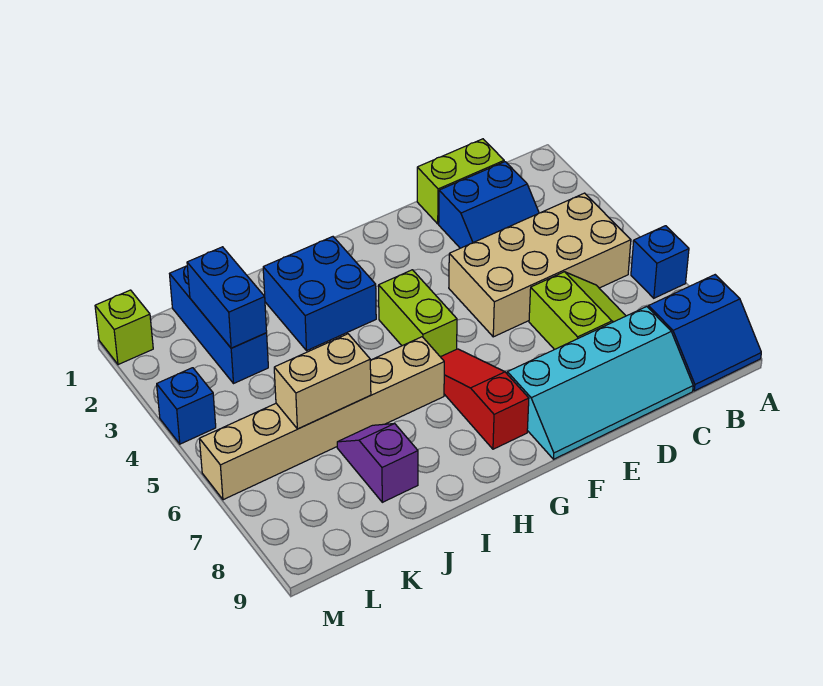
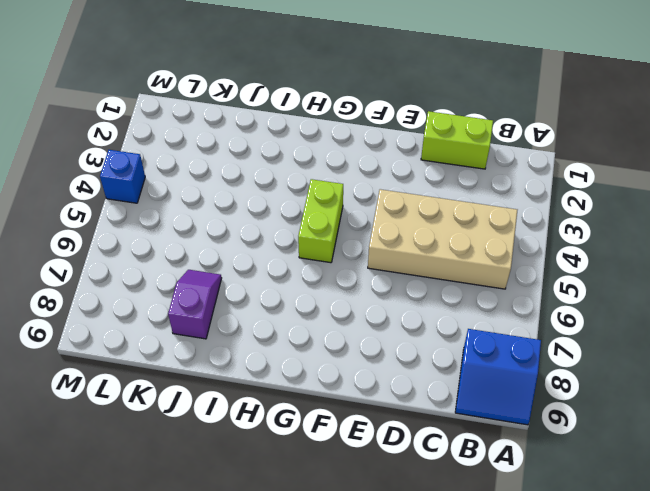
none -> blue 1x1 brick [631,226,689,298]
none -> blue 2x2 slope [439,162,539,248]
none -> lime 2x2 slope [529,272,626,350]

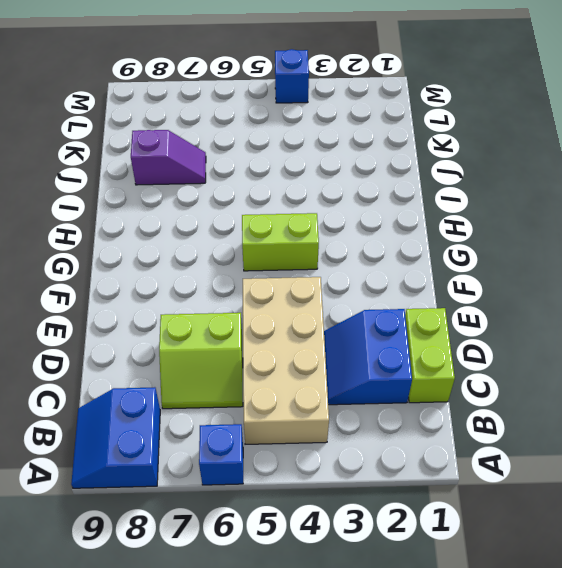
none -> cyan 2x4 slope [507,307,693,459]
none -> red 1x3 slope [441,349,529,449]
none -> blue 2x2 brick [263,237,376,350]

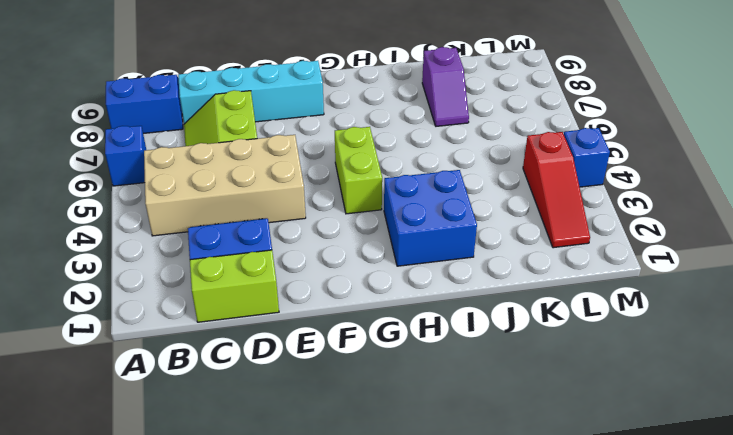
red 1x3 slope [523,132,590,248] -> red 1x3 slope moved to [441,349,529,449]
none -> tan 1x6 brick [199,337,444,500]
none -> blue 1x3 brick [170,266,268,383]
none -> lime 1x1 brick [95,290,153,365]

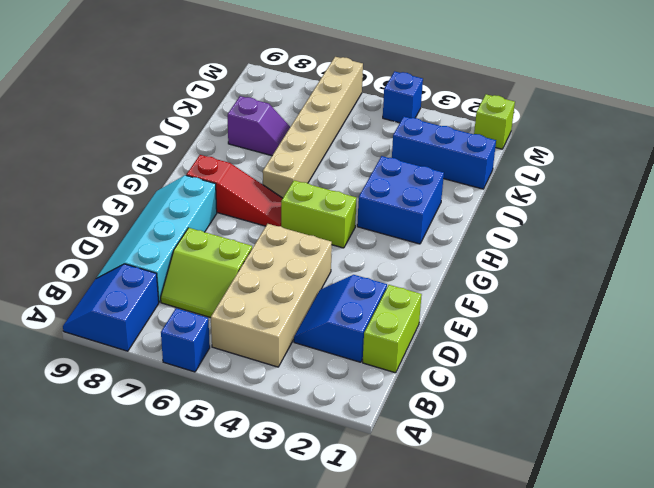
none -> tan 1x2 brick [274,334,371,429]
none -> blue 1x2 brick [187,247,267,348]

